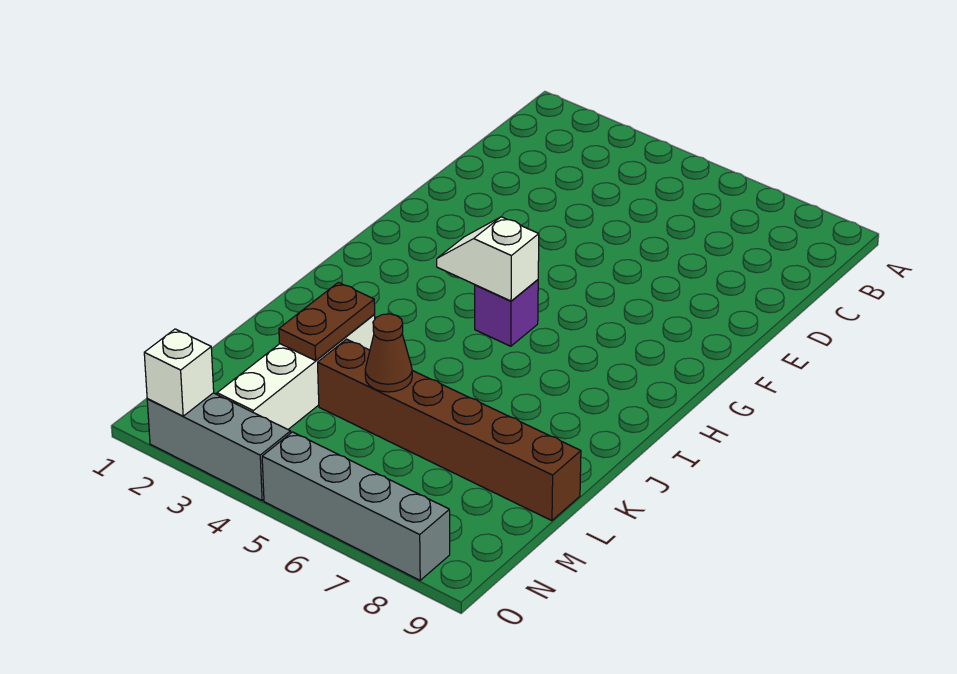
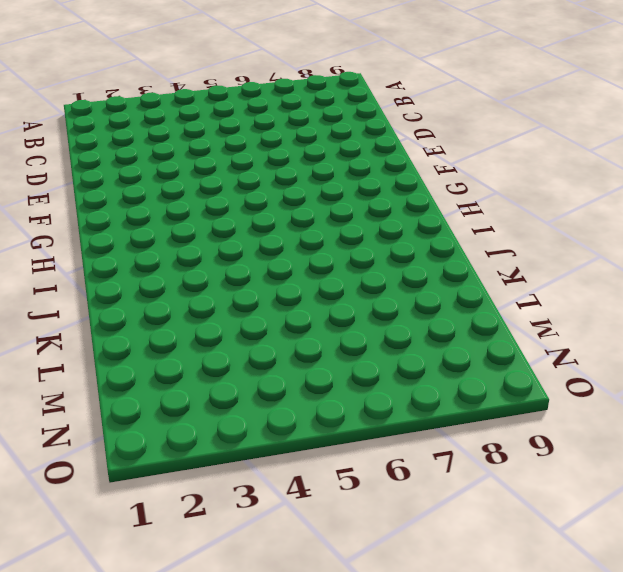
none -> purple 1x1 brick [475,280,538,346]
none -> white 1x4 brick [217,315,375,429]

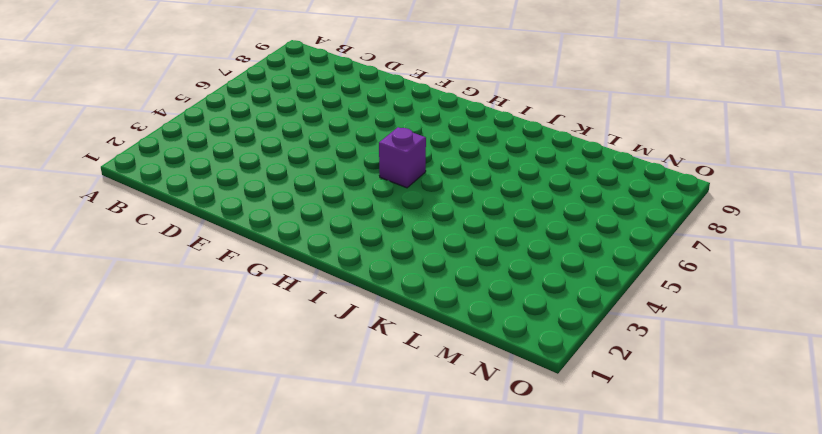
none -> white 1x4 brick [217,315,375,429]
none -> brown 1x6 brick [318,339,581,521]

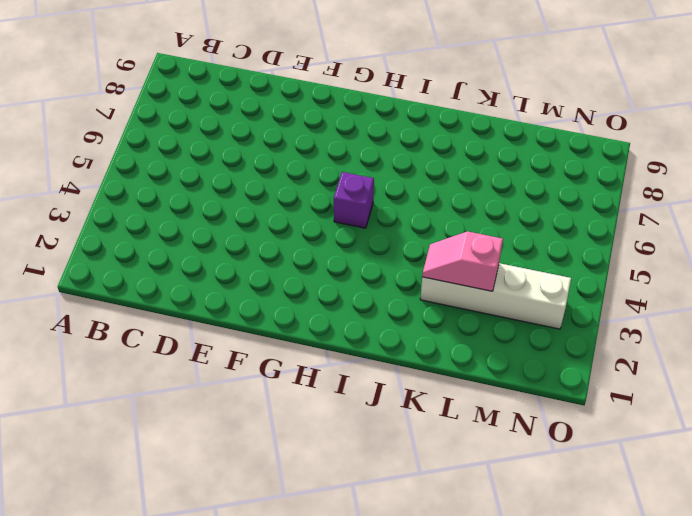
pink 1x2 slope [422,231,503,291] -> brown 1x2 plate [279,282,375,361]
none -> brown 1x6 brick [318,339,581,521]
none -> grey 1x3 brick [147,393,291,500]

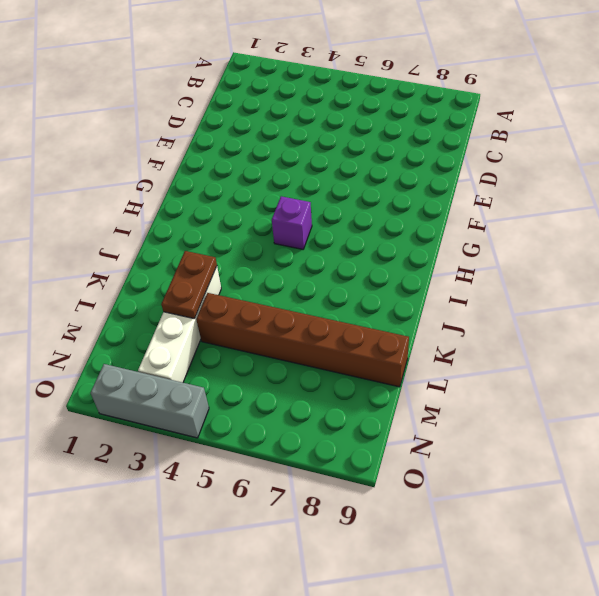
none -> grey 1x4 brick [262,432,450,580]
none -> white 1x2 slope [437,217,539,301]

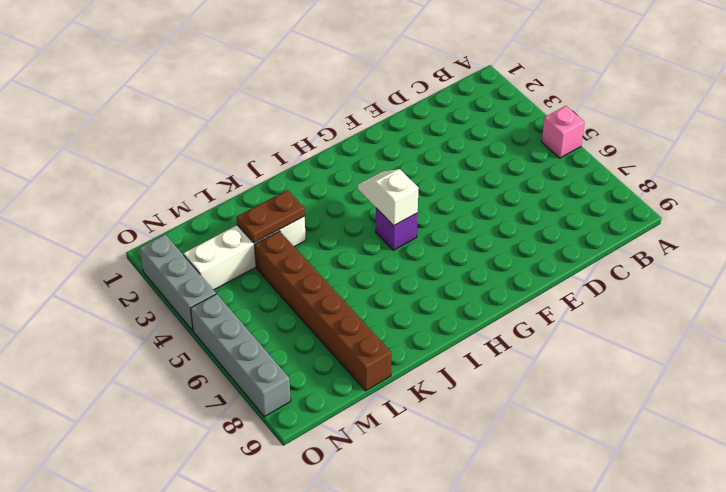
pink 1x1 brick [542,106,584,158] -> none
none -> brown 1x1 cone [365,314,412,392]
none -> white 1x1 brick [144,329,214,416]

